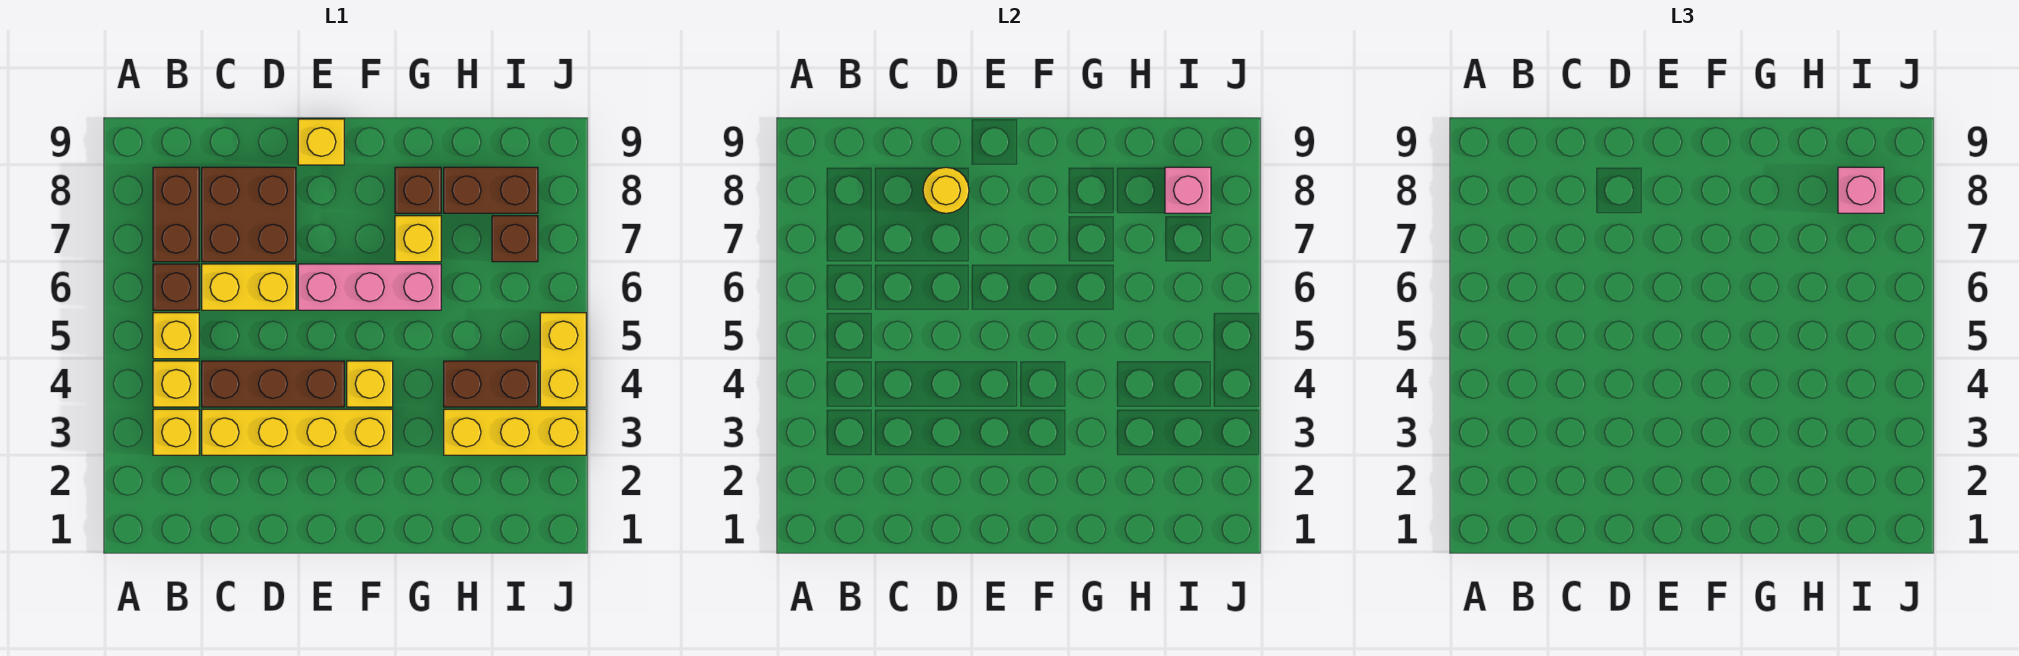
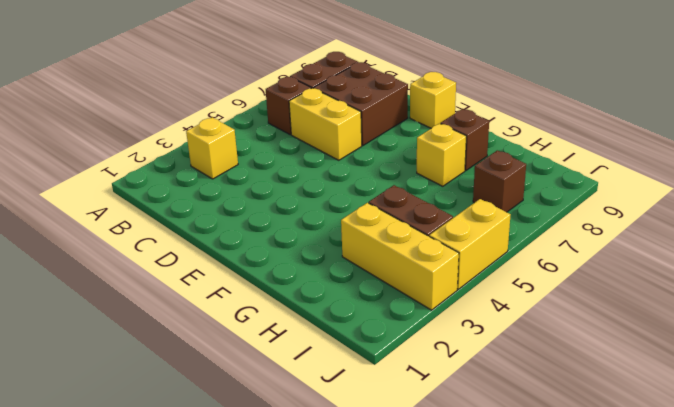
none -> yellow 1x1 brick [153,361,199,407]
none -> yellow 1x1 brick [153,313,199,359]
none -> yellow 1x4 brick [202,409,393,455]

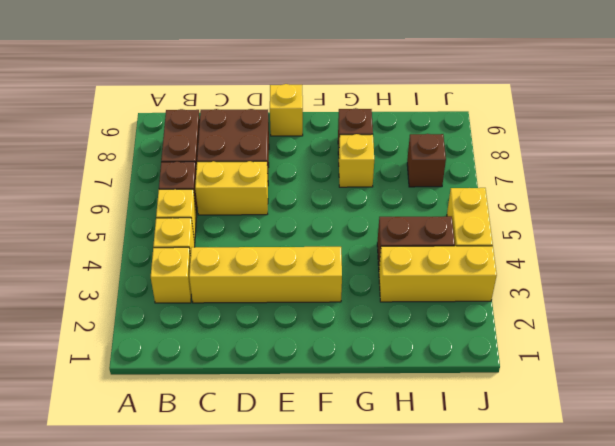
none -> brown 1x3 brick [202,361,344,407]
none -> pink 1x3 brick [298,264,441,310]
none -> yellow 1x1 brick [347,361,393,407]

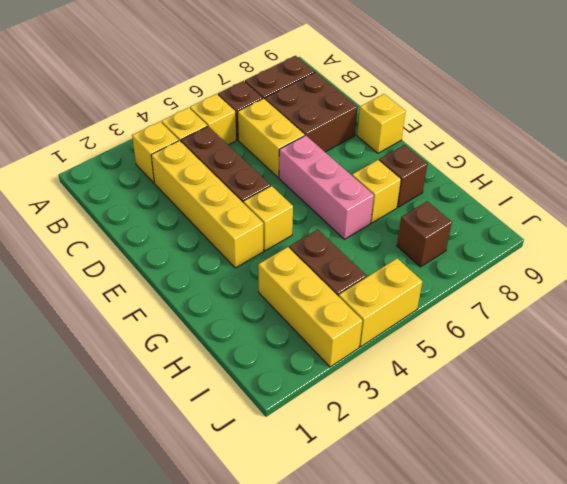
none -> brown 1x2 brick [444,167,538,213]
none -> yellow 1x1 round brick [923,167,969,213]
none -> pink 1x1 brick [1165,167,1211,213]

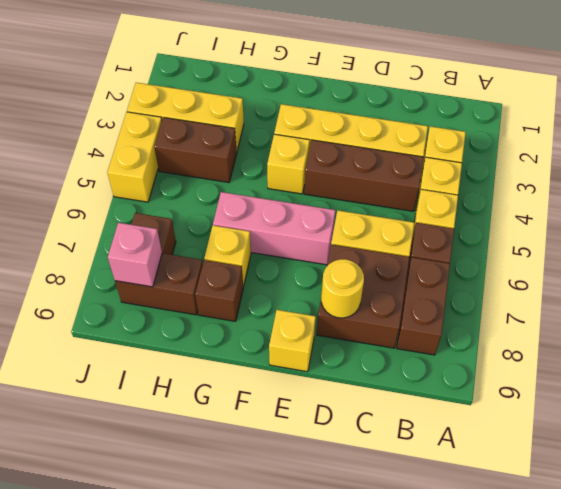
none -> pink 1x1 brick [1838,167,1884,213]

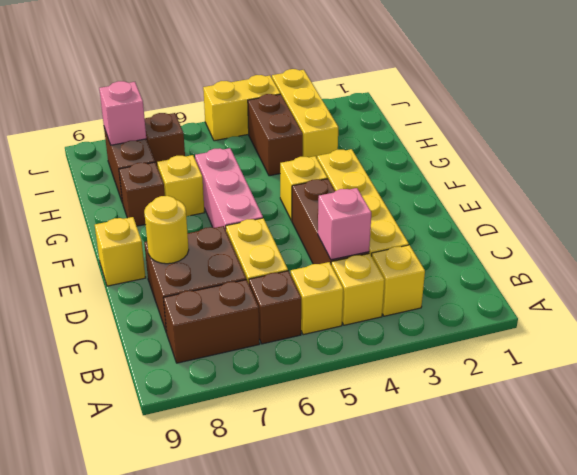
pink 1x1 brick [318,188,371,260] -> pink 1x1 brick moved to [1838,167,1884,213]

